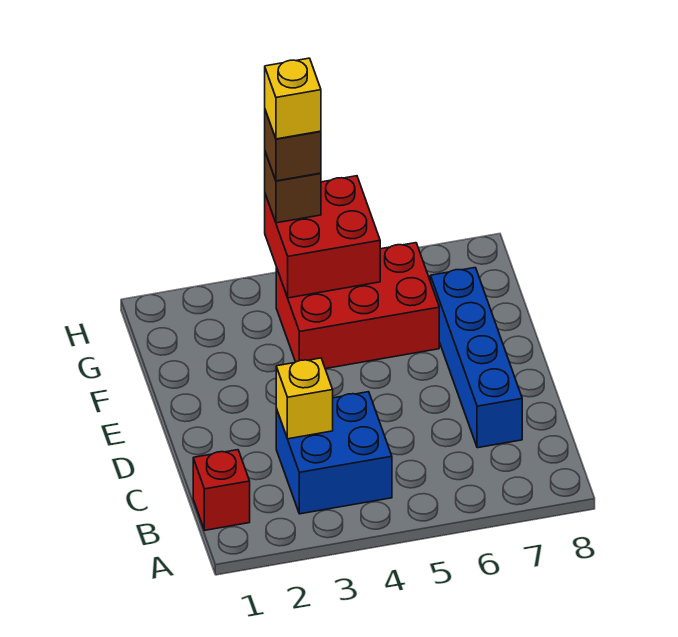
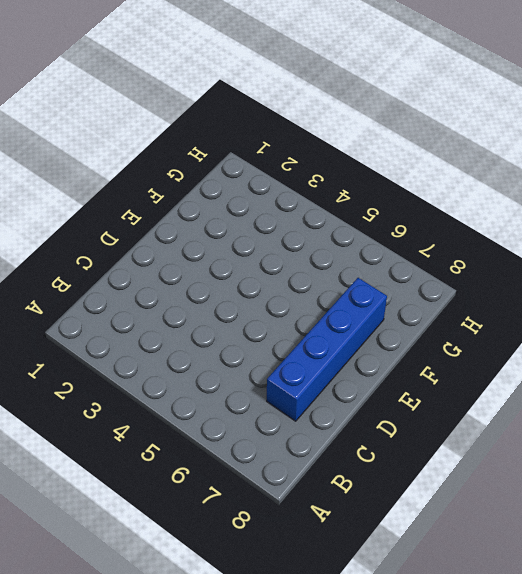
none -> red 1x1 brick [193,450,250,530]
none -> blue 2x2 brick [276,392,392,514]

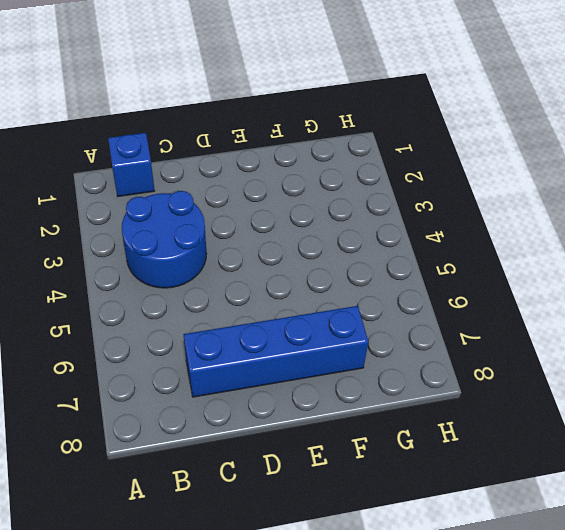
blue 1x1 brick [108,133,155,197] -> red 1x1 brick [193,450,250,530]
blue 2x2 round brick [122,191,207,288] -> blue 2x2 brick [276,392,392,514]
none -> red 2x3 brick [276,243,439,369]
none -> yellow 1x1 brick [276,358,333,439]

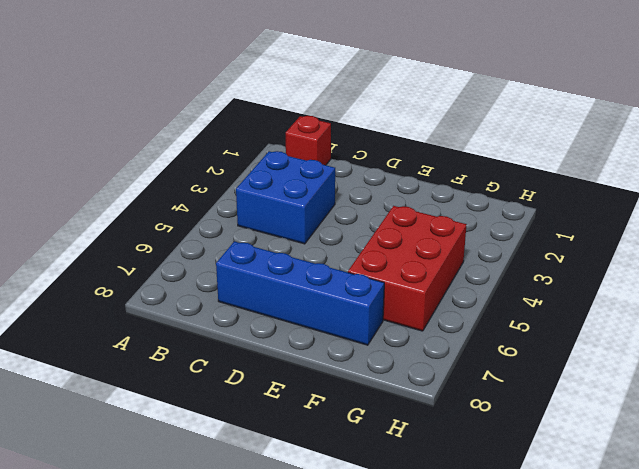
none -> yellow 1x1 brick [276,358,333,439]
none -> red 2x2 brick [265,176,380,298]

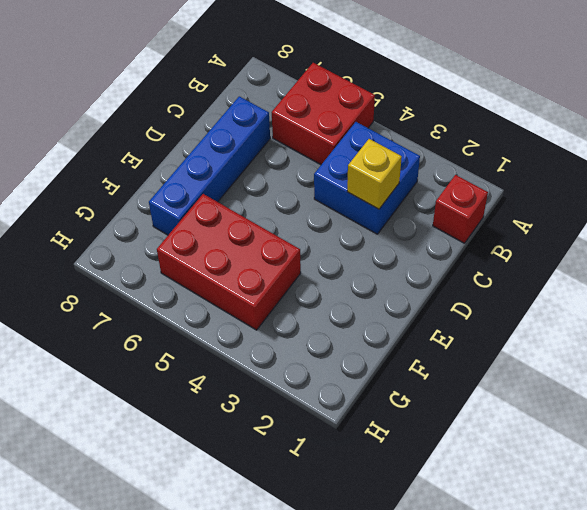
red 2x2 brick [272,63,375,165] -> red 2x2 brick moved to [265,176,380,298]
none -> brown 1x1 brick [265,152,321,223]
none -> brown 1x1 brick [265,110,321,181]

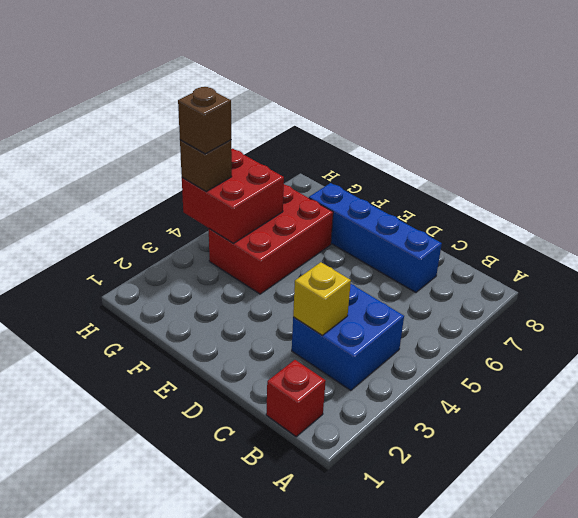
none -> yellow 1x1 brick [265,58,321,139]

